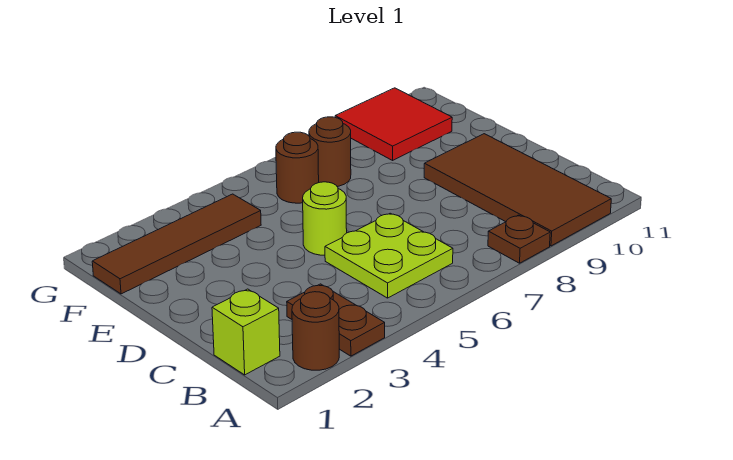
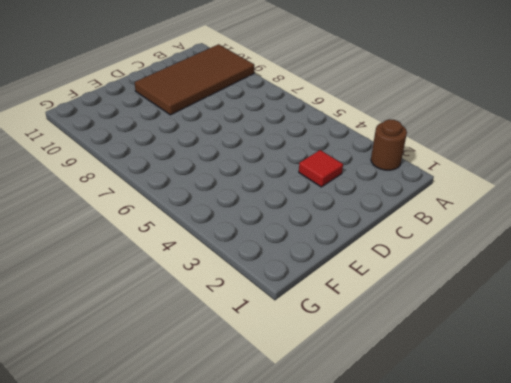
red 1x1 tile [299,150,343,187] -> none
none -> brown 1x2 plate [287,284,385,356]
none -> brown 1x1 plate [488,215,550,263]

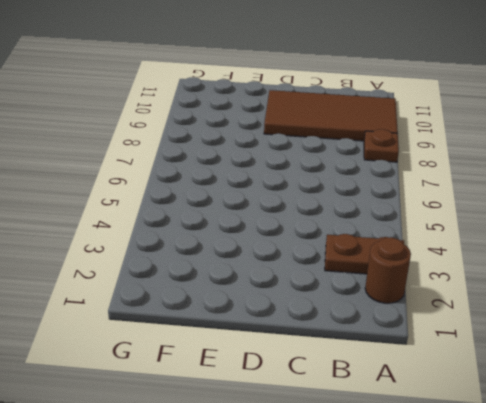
none -> lime 1x1 brick [212,289,280,375]
none -> lime 2x2 plate [325,213,453,298]

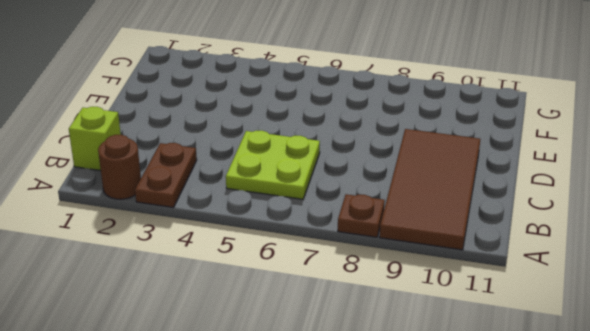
none -> lime 1x1 round brick [303,182,347,255]
none -> brown 1x4 tile [92,194,261,294]

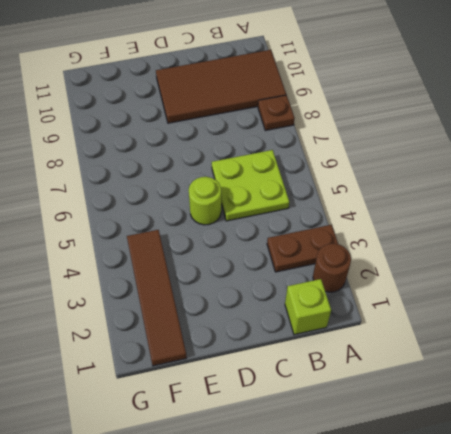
none -> brown 1x1 round brick [276,132,319,203]
none -> brown 1x1 round brick [309,117,351,186]

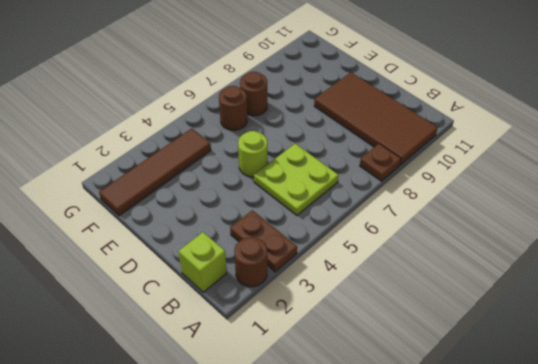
none -> red 2x2 tile [335,88,452,160]

